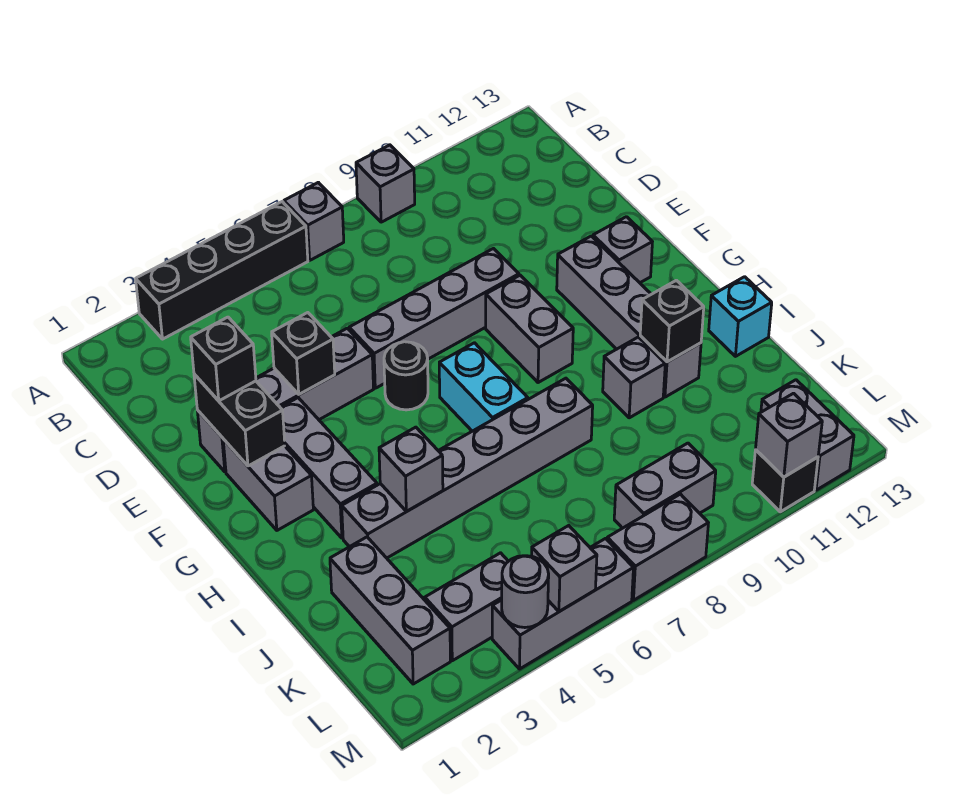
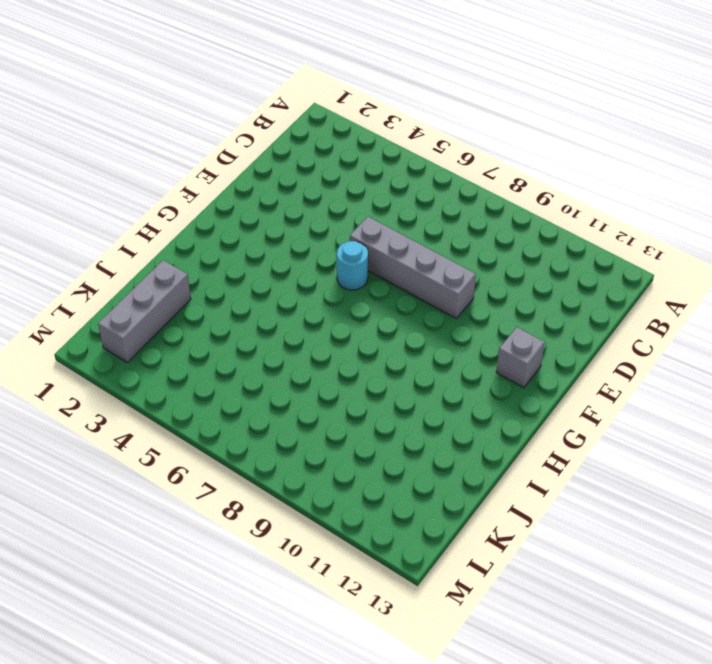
cyan 1x1 round brick [337,241,368,290] -> black 1x1 round brick [384,342,428,410]
none -> black 1x4 brick [136,202,308,339]
none -> grey 1x1 brick [284,182,344,260]
none -> grey 1x1 brick [356,145,415,222]
none -> grey 1x4 brick [197,328,374,472]

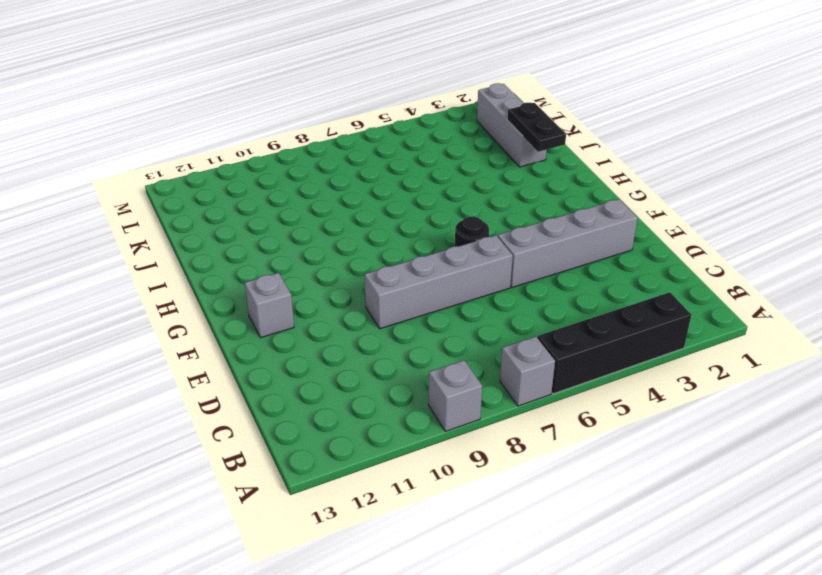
black 1x2 plate [507,103,566,152] -> none
none -> grey 1x2 brick [223,439,313,530]
none -> grey 1x3 brick [280,398,377,538]
none -> grey 1x2 brick [486,275,573,383]
none -> grey 1x4 brick [557,236,701,397]

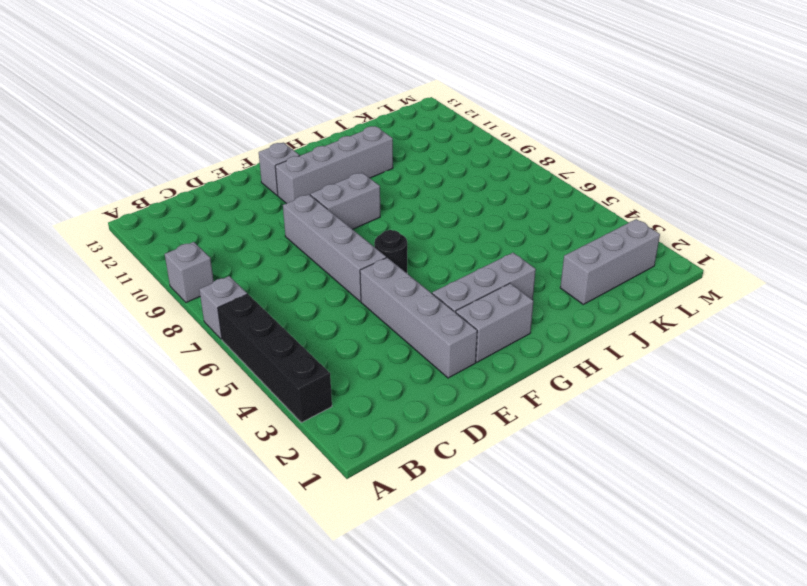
none -> cyan 1x2 brick [439,343,528,431]
none -> grey 1x6 brick [342,378,593,558]
none -> grey 1x1 brick [603,337,665,418]
none -> cyan 1x1 brick [709,277,772,356]

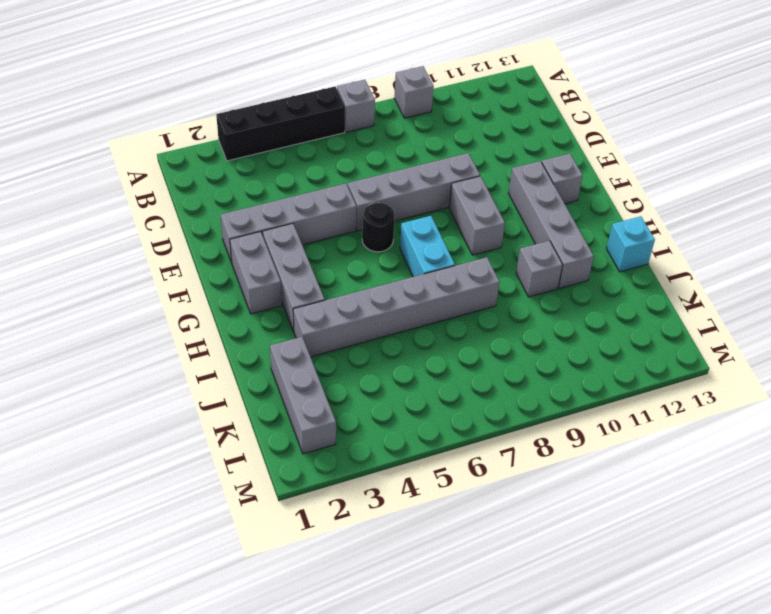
none -> grey 1x2 brick [425,553,508,661]
none -> grey 1x2 brick [614,443,716,528]
none -> grey 1x2 brick [761,380,854,490]
none -> grey 1x3 brick [492,539,633,669]

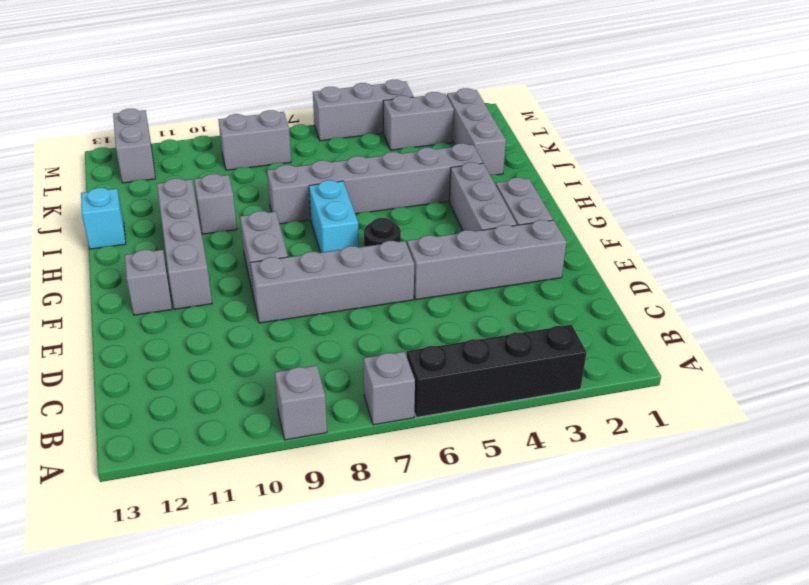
none -> grey 1x2 brick [607,494,708,600]
none -> black 1x1 brick [752,450,818,512]
none -> black 1x2 brick [194,374,285,466]
none -> black 1x1 brick [272,313,335,394]

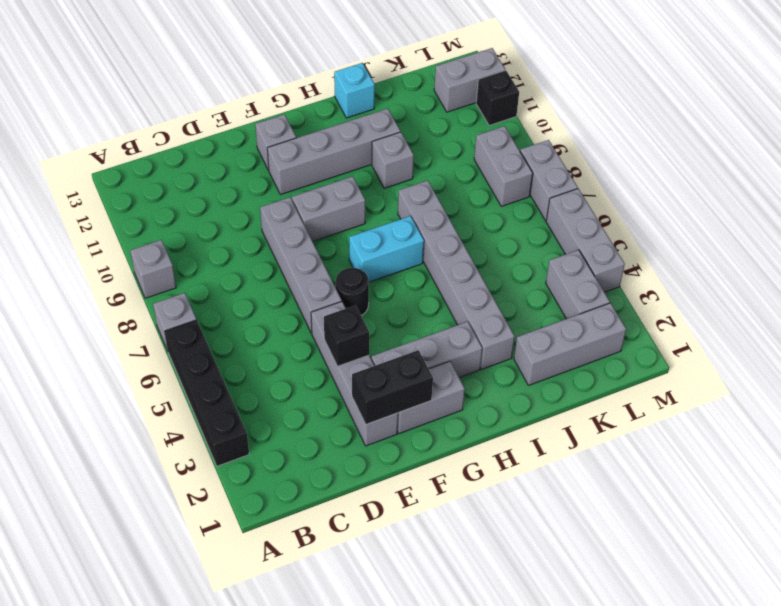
none -> grey 1x1 brick [379,427,443,511]
none -> black 1x1 brick [640,280,704,362]
none -> grey 1x1 round brick [502,556,549,628]
none -> grey 1x1 brick [532,526,597,612]

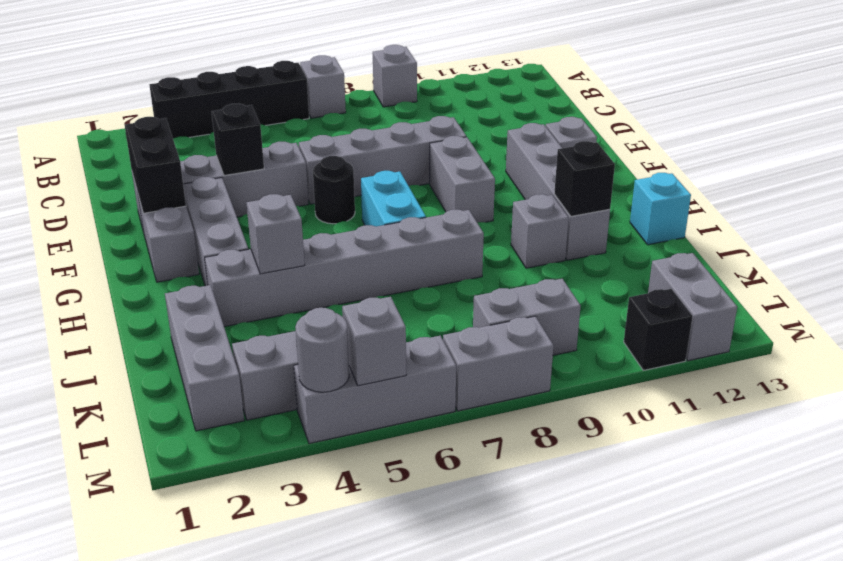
none -> grey 1x1 brick [756,393,822,477]
none -> black 1x1 brick [191,317,256,401]

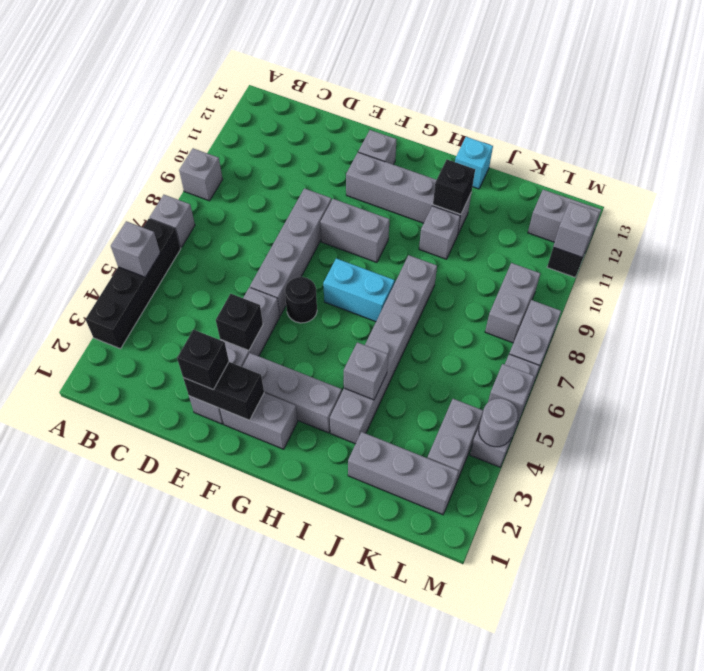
grey 1x1 brick [111,221,160,277] -> none

